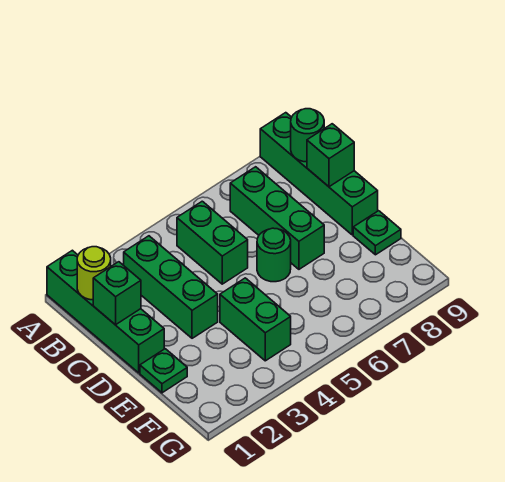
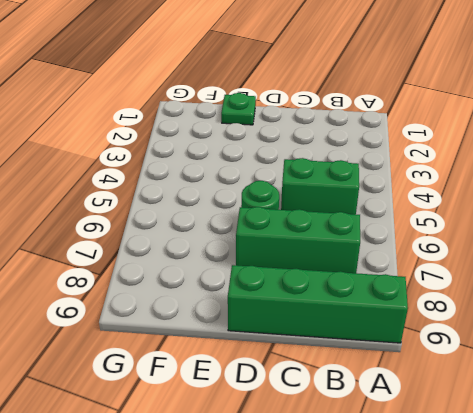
none -> green 1x4 brick [47,250,164,373]
none -> green 1x3 brick [124,236,218,338]
none -> green 1x2 brick [220,278,291,361]

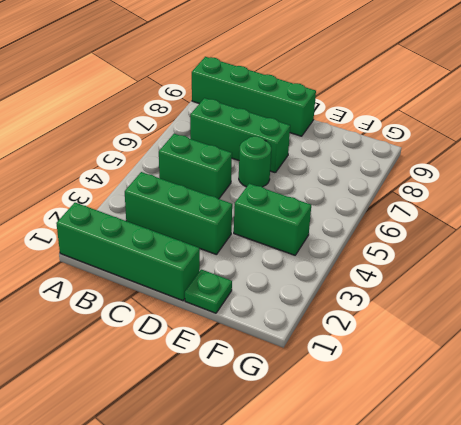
none -> green 1x1 plate [353,211,401,255]
none -> lime 1x1 round brick [77,247,111,300]
none -> green 1x1 round brick [291,109,324,162]

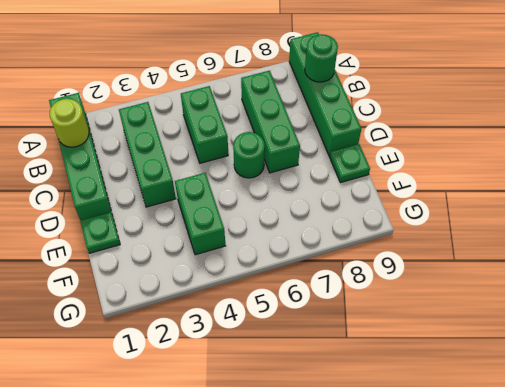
none -> green 1x1 brick [93,262,141,325]
none -> green 1x1 brick [307,124,354,187]

